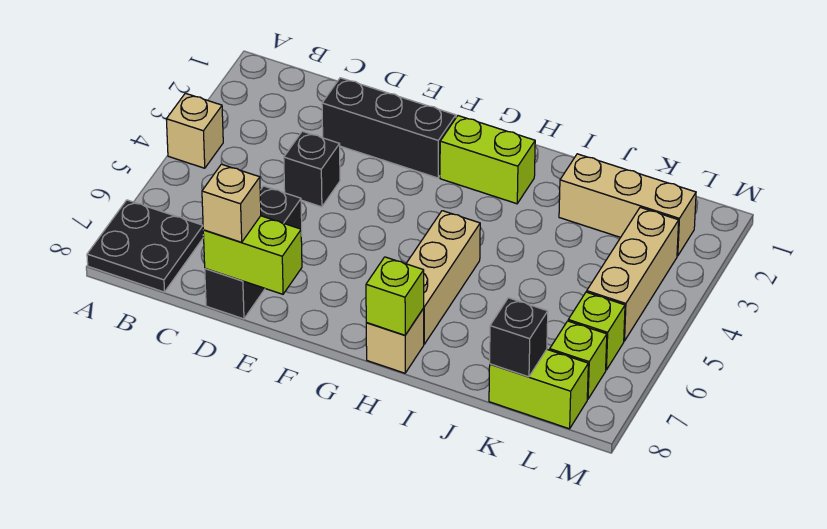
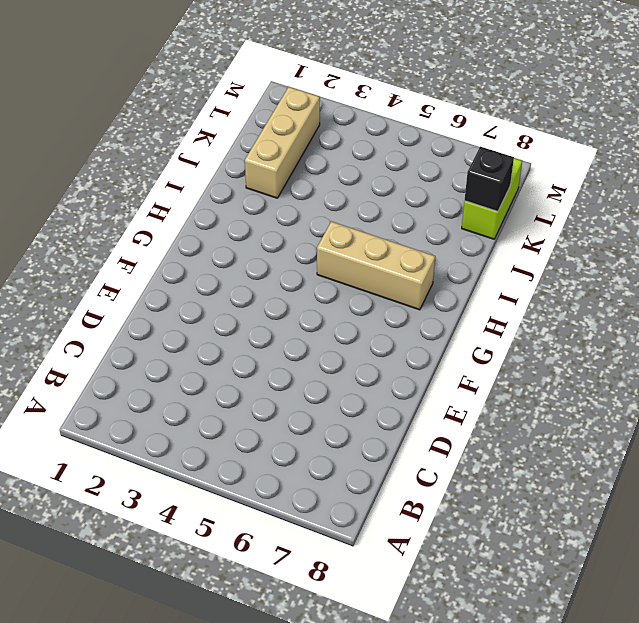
none -> tan 1x1 brick [166,93,223,168]
none -> black 2x2 plate [87,200,204,292]
none -> black 1x3 brick [322,78,456,178]

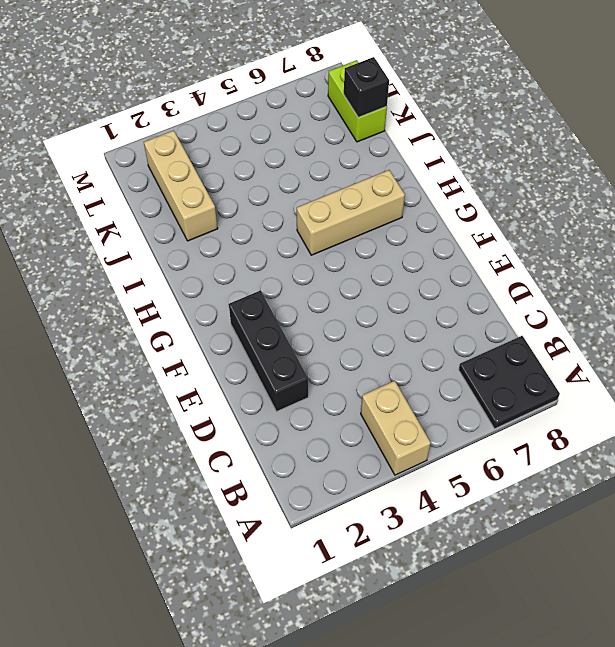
tan 1x2 brick [361,381,431,475] -> tan 1x1 brick [166,93,223,168]
none -> black 1x1 brick [284,131,340,207]
none -> black 1x3 brick [205,186,302,319]
none -> lime 1x2 brick [440,116,535,204]

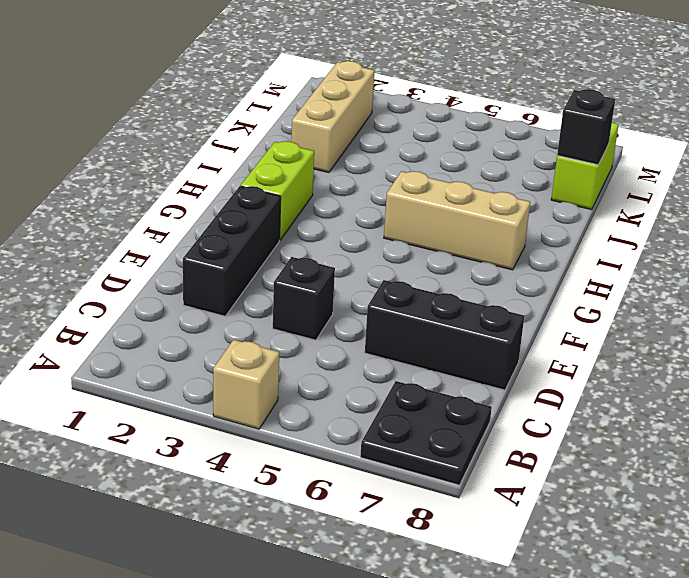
none -> tan 1x1 brick [366,309,424,373]
none -> tan 1x3 brick [587,207,679,341]
none -> lime 1x1 brick [568,292,625,370]

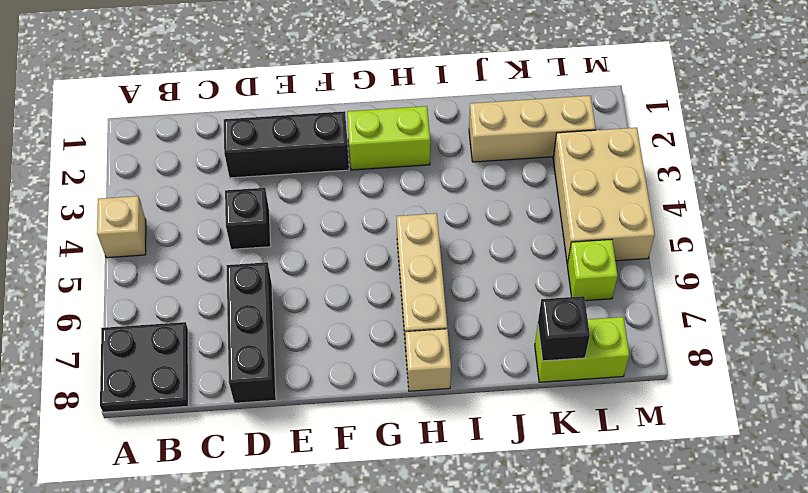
tan 2x3 brick [553,128,655,264] -> tan 1x3 brick [587,207,679,341]
none -> lime 1x1 brick [550,321,607,399]
none -> lime 1x2 brick [203,216,302,294]
none -> lime 1x1 brick [366,257,424,335]

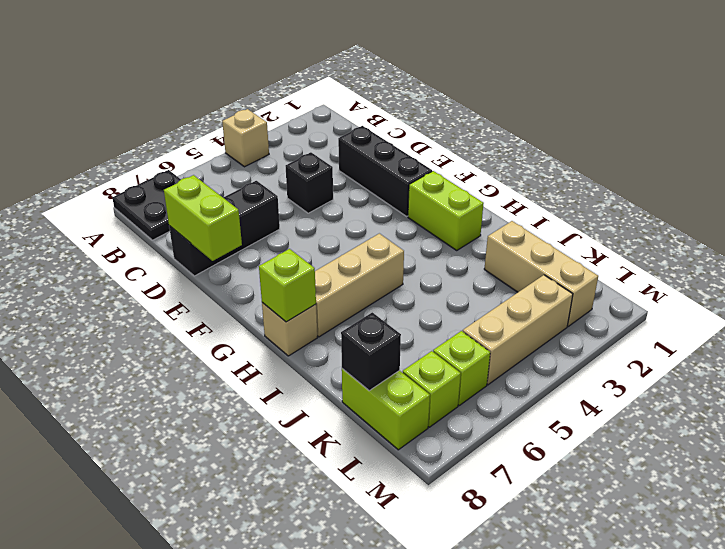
none -> tan 1x1 brick [202,164,261,242]

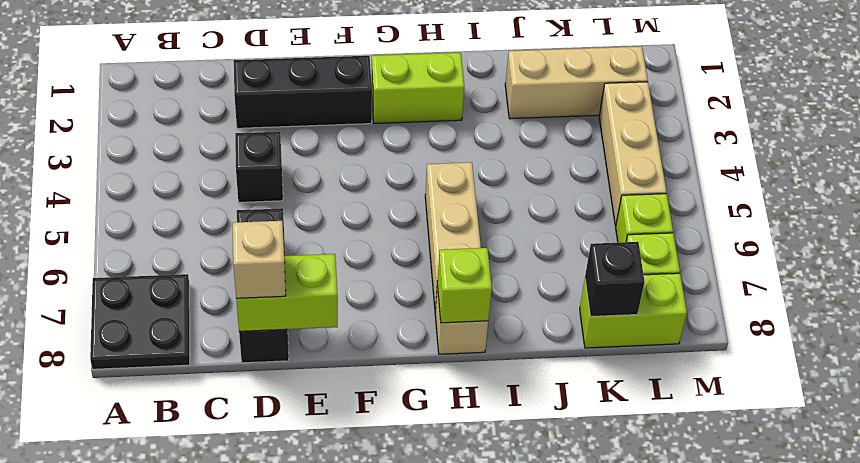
none -> tan 1x1 brick [166,93,223,168]

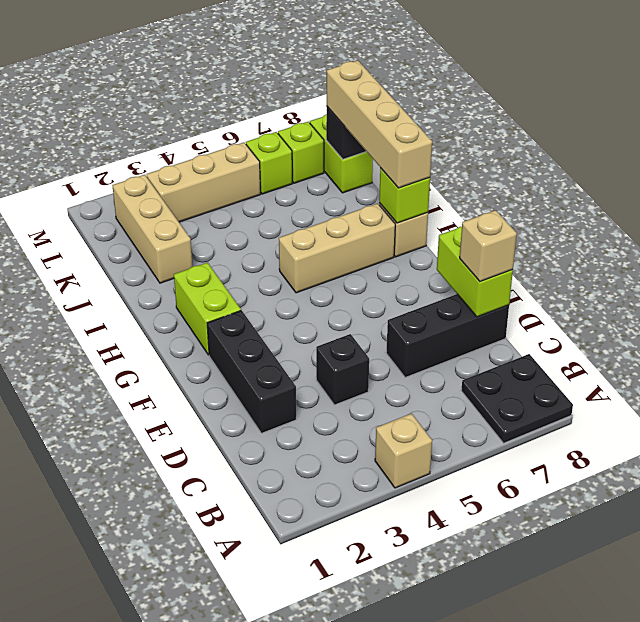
tan 1x4 brick [327,60,432,188] -> none

